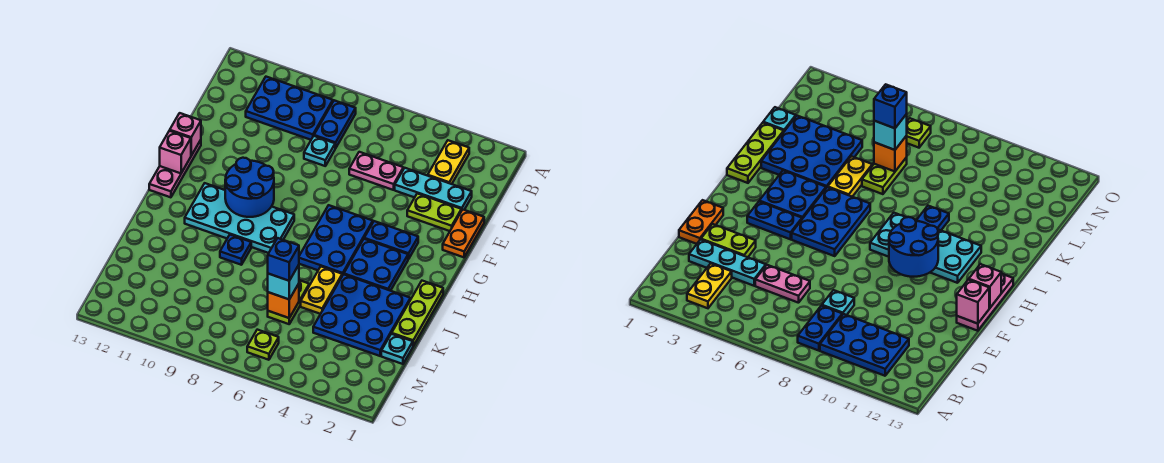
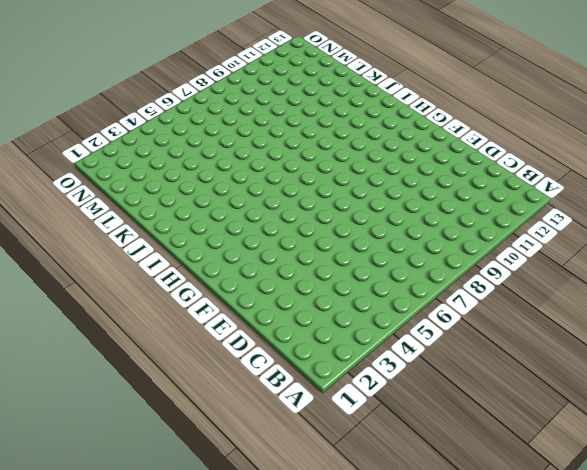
none -> yellow 1x2 plate [428,140,469,184]
none -> blue 1x2 plate [314,100,356,148]
none -> blue 2x3 plate [246,77,333,140]

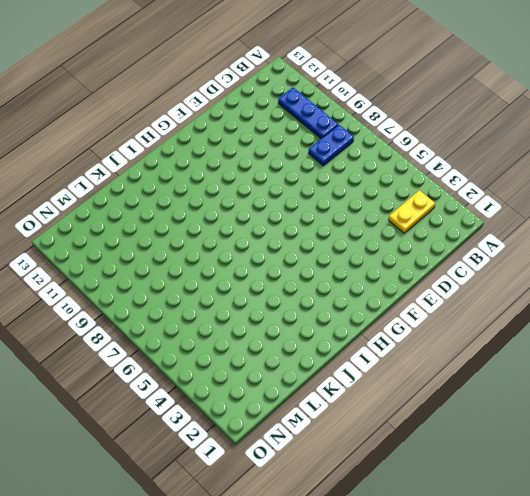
blue 1x3 plate [278,88,338,138] -> blue 2x3 plate [246,77,333,140]
none -> cyan 1x3 plate [395,168,472,211]
none -> pink 1x2 plate [349,152,403,190]
none -> cyan 1x1 plate [304,136,335,166]

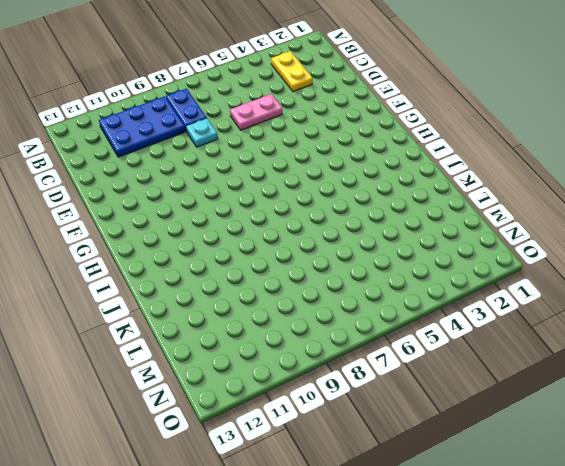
none -> cyan 1x3 plate [395,168,472,211]
none -> orange 1x2 plate [443,210,484,257]
none -> lime 1x2 plate [407,194,461,231]

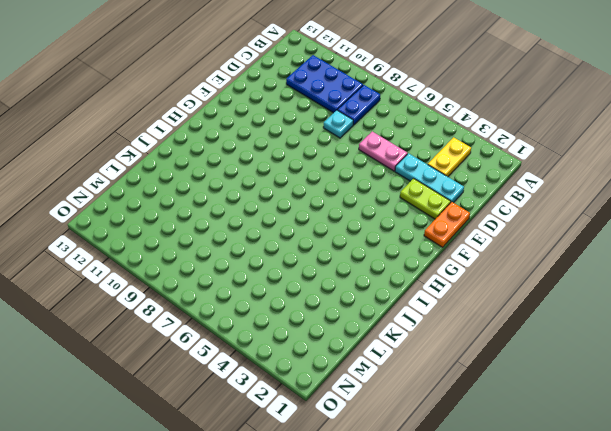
none -> pink 1x3 plate [149,140,201,197]
none -> blue 1x2 plate [364,221,418,259]
none -> blue 2x3 plate [299,205,373,275]

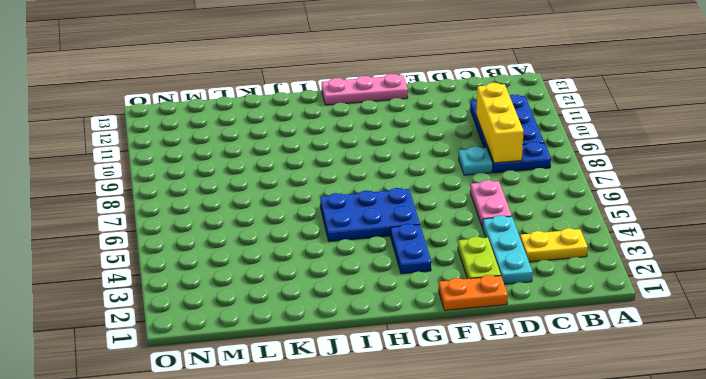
yellow 1x3 brick [476,83,524,163] -> none
none -> blue 2x2 plate [344,239,408,291]
none -> cyan 2x4 plate [185,183,294,253]
none -> lime 1x3 plate [392,281,443,346]

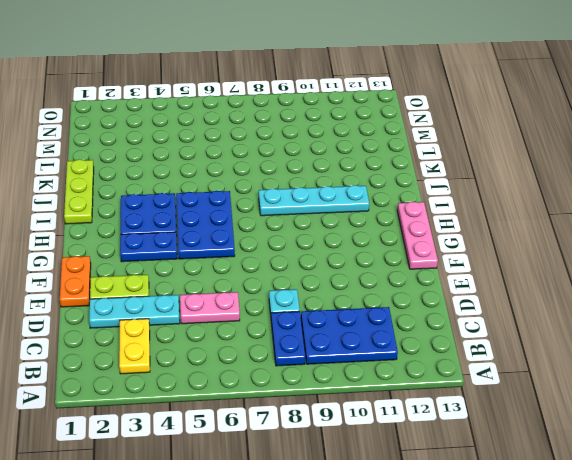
cyan 1x4 plate [259,185,369,216] -> cyan 2x4 plate [185,183,294,253]
none -> blue 3x3 plate [313,274,410,356]
none -> yellow 1x2 plate [301,267,342,314]
none -> blue 1x1 plate [220,235,251,265]

